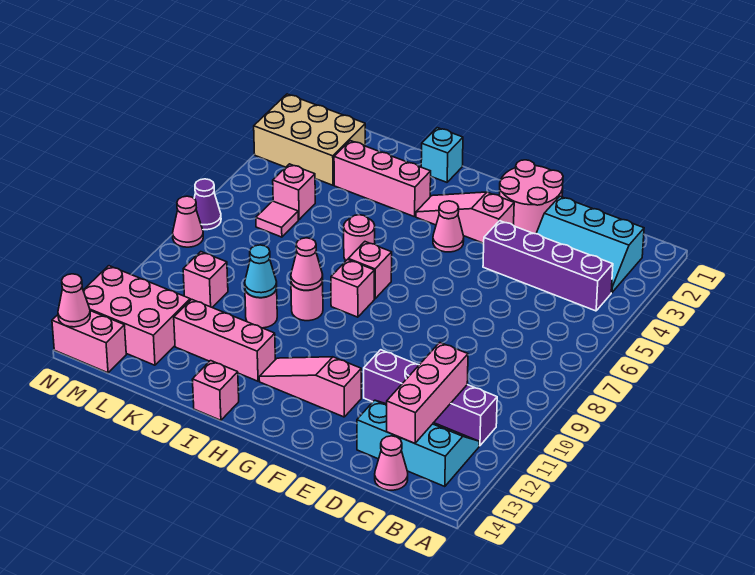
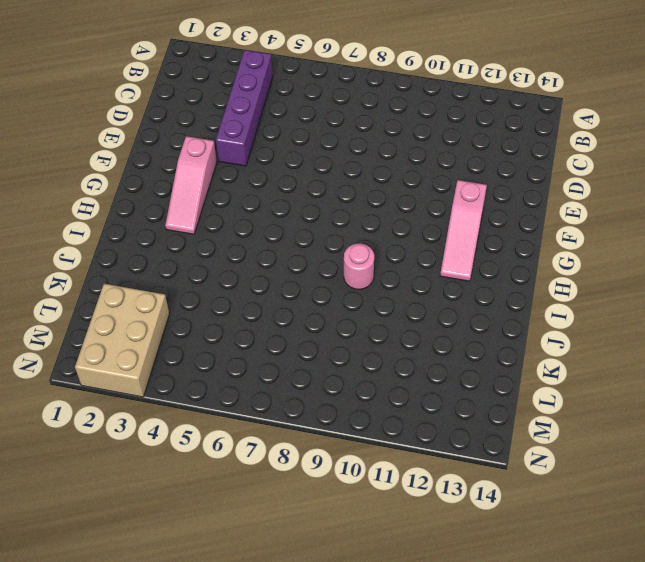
none -> cyan 2x3 slope [536,196,644,293]
none -> purple 1x4 brick [364,350,497,446]
none -> cyan 2x3 slope [357,400,479,487]
none -> pink 1x1 cone [375,436,408,490]

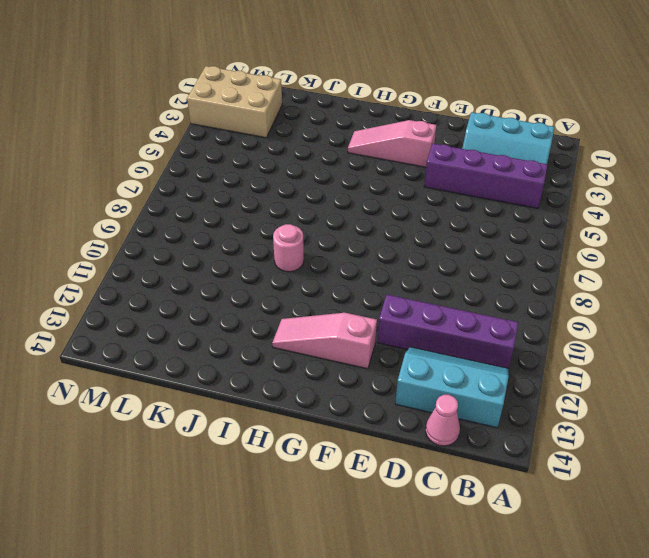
none -> pink 2x2 round brick [500,160,563,234]
none -> pink 1x1 cone [433,201,464,252]
none -> pink 1x1 brick [348,242,392,299]
none -> pink 1x1 brick [331,259,374,317]

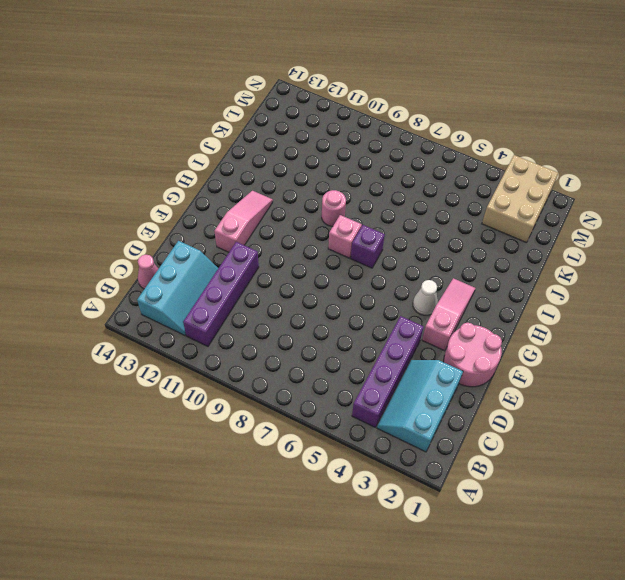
white 1x1 cone [413,280,438,315] -> pink 1x1 cone [433,201,464,252]
purple 1x1 brick [351,225,385,268] -> pink 1x1 brick [348,242,392,299]
none -> cyan 1x1 brick [421,128,463,182]
none -> pink 1x3 brick [334,141,431,217]
none -> pink 1x1 round brick [344,215,375,260]
none -> pink 1x3 brick [174,299,275,381]

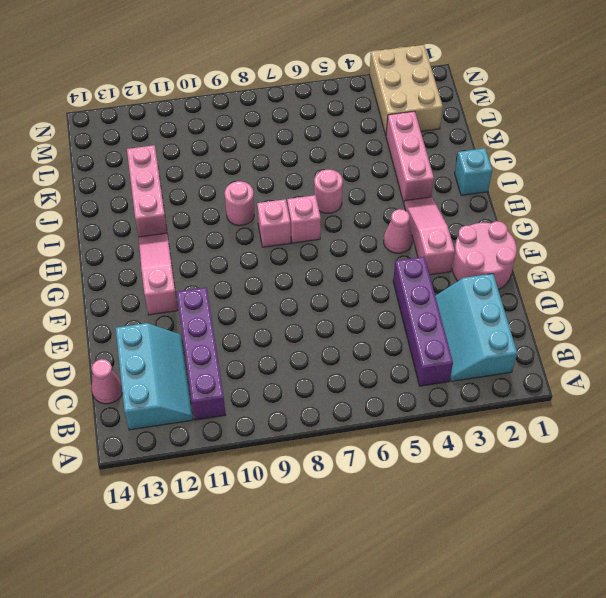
none -> pink 1x1 brick [192,361,239,420]
none -> pink 1x1 round brick [245,288,277,328]
none -> pink 1x1 brick [273,164,315,220]
none -> pink 1x1 tile [256,201,298,237]

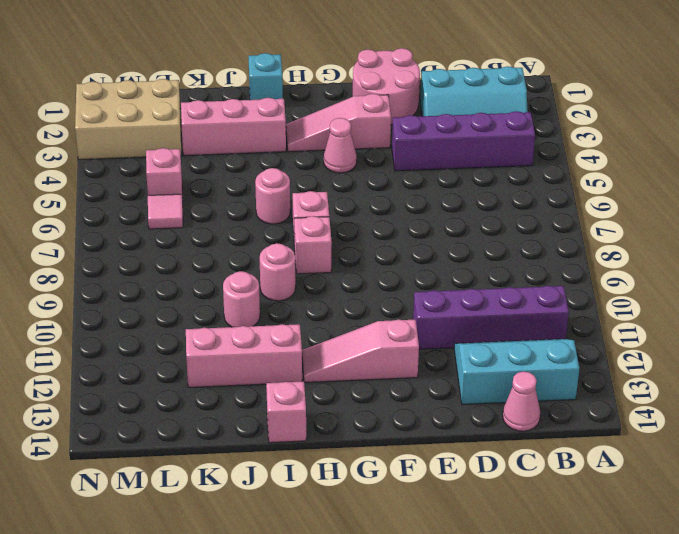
none -> pink 1x1 brick [183,252,228,307]
none -> pink 2x3 brick [83,266,190,365]
none -> pink 1x2 brick [52,311,126,373]
none -> purple 1x1 cone [194,179,221,230]

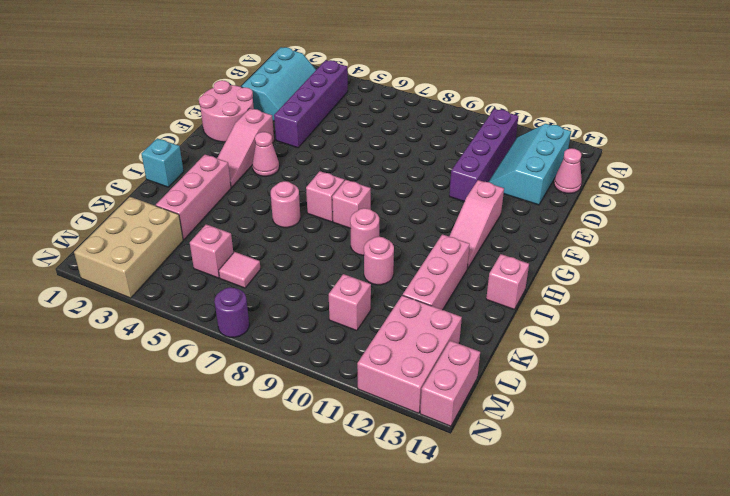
purple 1x1 round brick [214,287,249,337] -> purple 1x1 cone [194,179,221,230]
none -> pink 1x1 cone [173,196,203,247]
none -> pink 1x3 brick [387,343,468,443]
none -> pink 1x1 cone [291,238,323,290]
none -> cyan 1x1 cone [245,245,277,298]

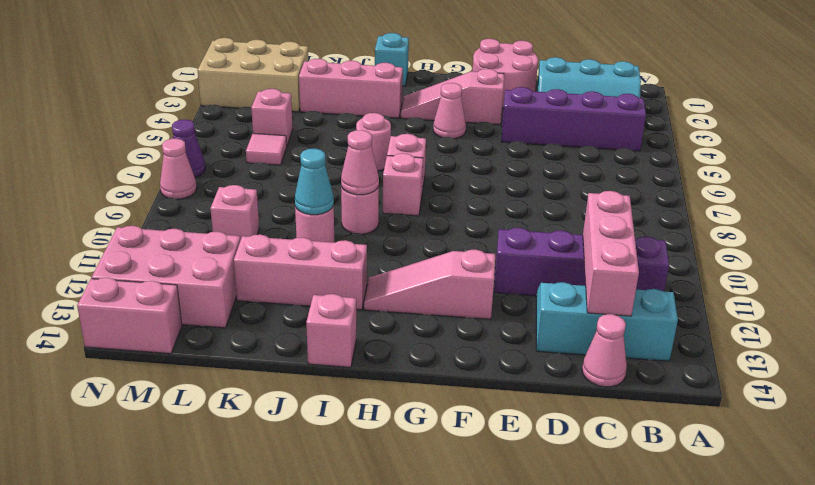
none -> pink 1x1 cone [58,274,90,327]

